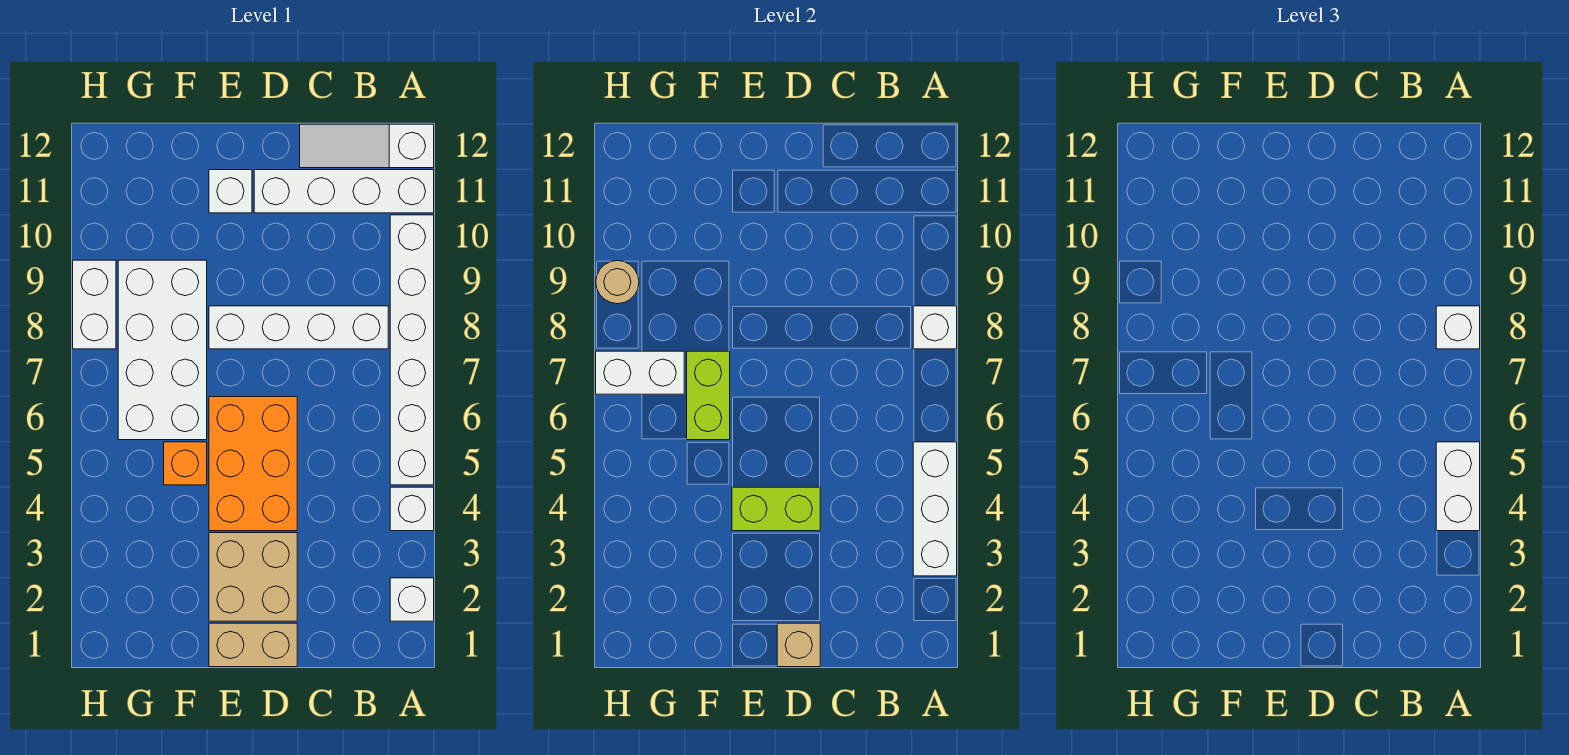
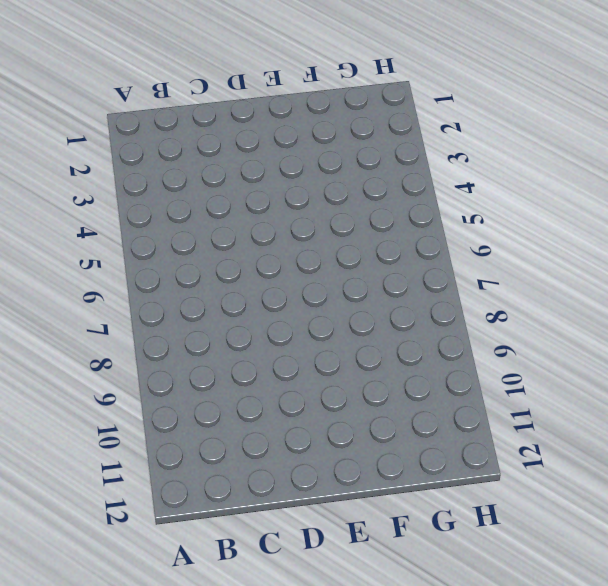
none -> white 1x1 brick [390,578,434,621]
none -> white 1x1 brick [390,487,434,531]
none -> white 1x6 brick [390,215,434,485]

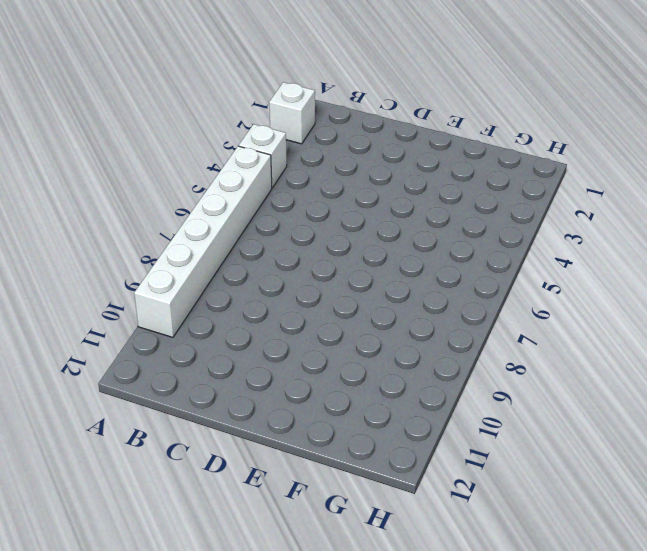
none -> white 1x4 brick [254,170,434,213]
none -> white 1x3 slope [300,124,434,168]
none -> white 1x4 brick [209,306,388,349]

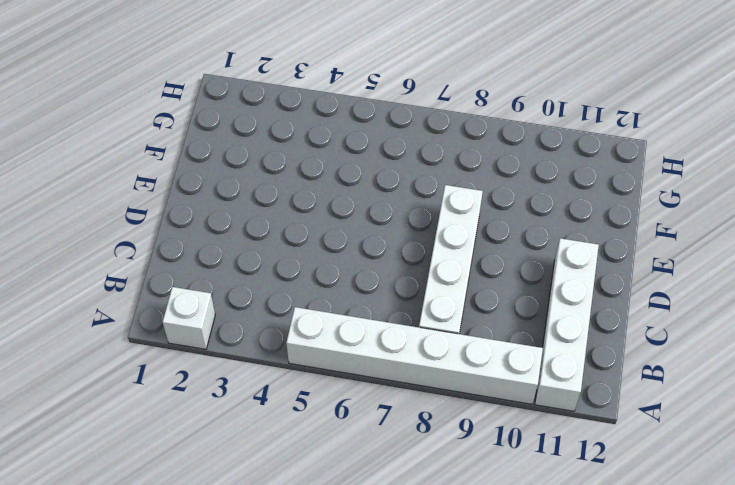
none -> white 1x1 brick [390,487,434,531]
none -> white 1x3 slope [300,124,434,168]
none -> tan 1x2 brick [209,623,297,667]

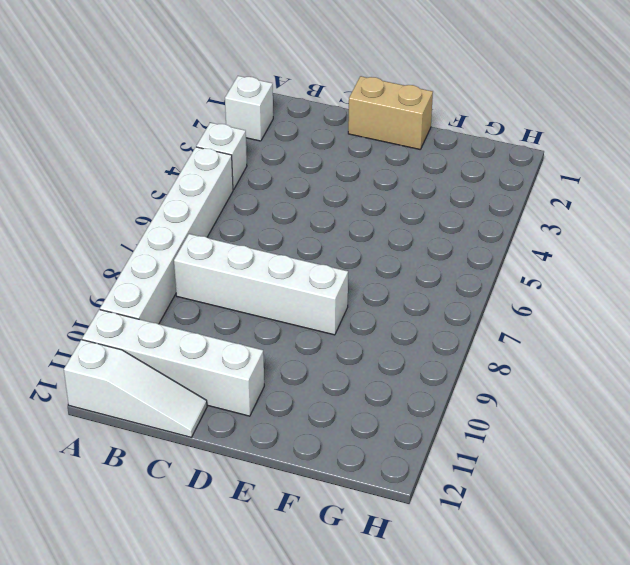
none -> tan 2x2 brick [209,533,297,621]
none -> orange 2x3 brick [209,397,297,531]
none -> white 1x1 brick [209,170,252,213]

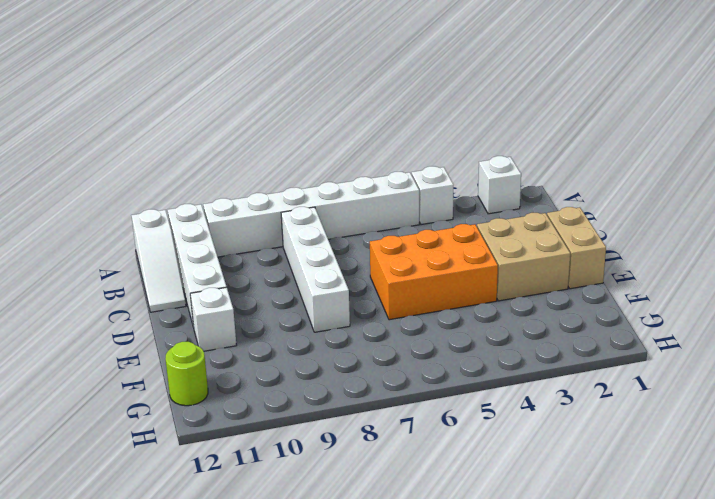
lime 1x1 round brick [165,342,208,406] -> none
none -> orange 1x1 brick [164,442,207,485]
none -> white 2x4 brick [118,260,207,440]
none -> white 1x2 brick [73,260,116,349]

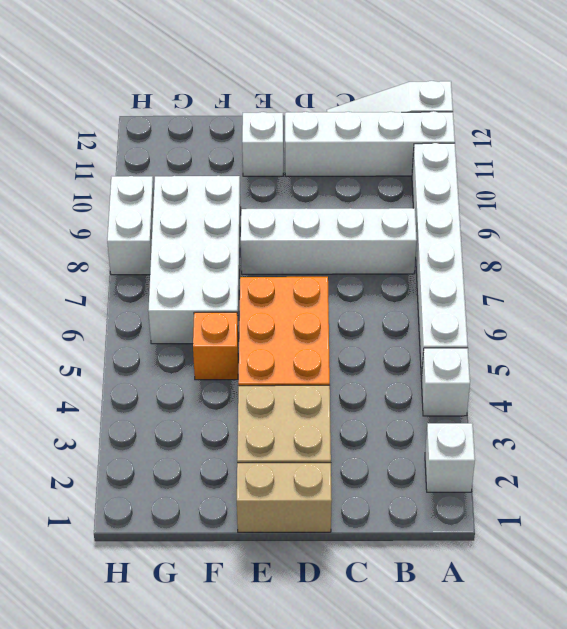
none -> white 1x3 brick [913,442,957,576]
none -> white 1x1 brick [913,306,957,349]
none -> tan 1x1 brick [777,623,820,667]

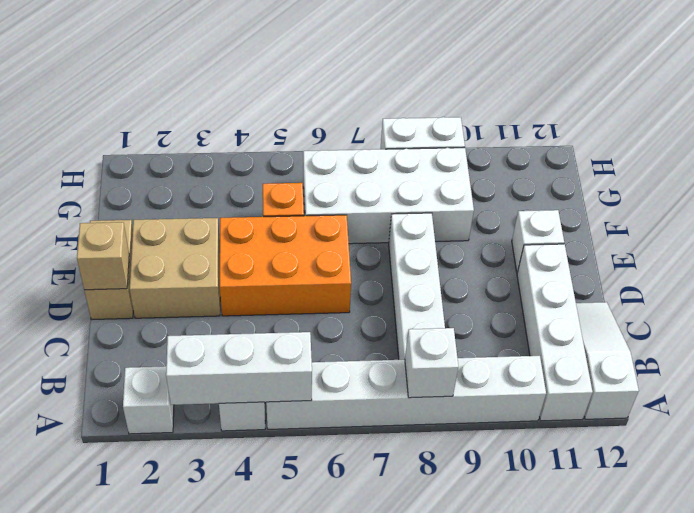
none -> lime 1x2 brick [732,487,820,531]
none -> lime 1x2 brick [687,351,730,440]
none -> white 1x2 brick [596,351,684,394]

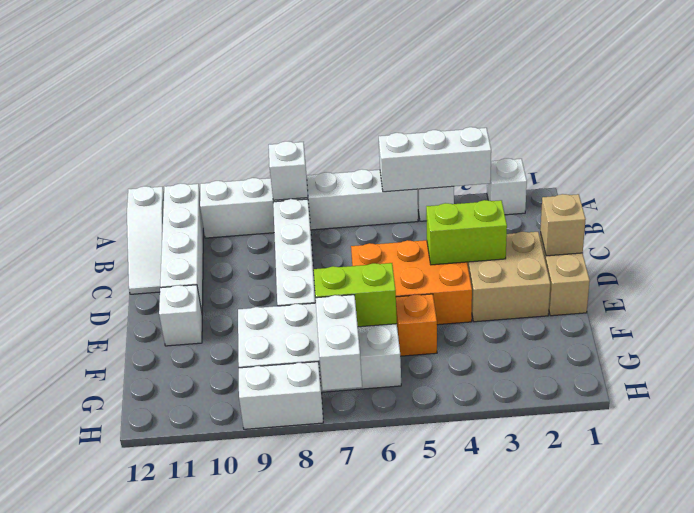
lime 1x2 brick [426,200,507,265] -> lime 1x2 brick turned to [732,487,820,531]
none -> tan 1x1 round brick [596,261,639,304]
none -> white 1x2 brick [1436,442,1480,531]
none -> white 1x1 brick [1436,306,1480,349]

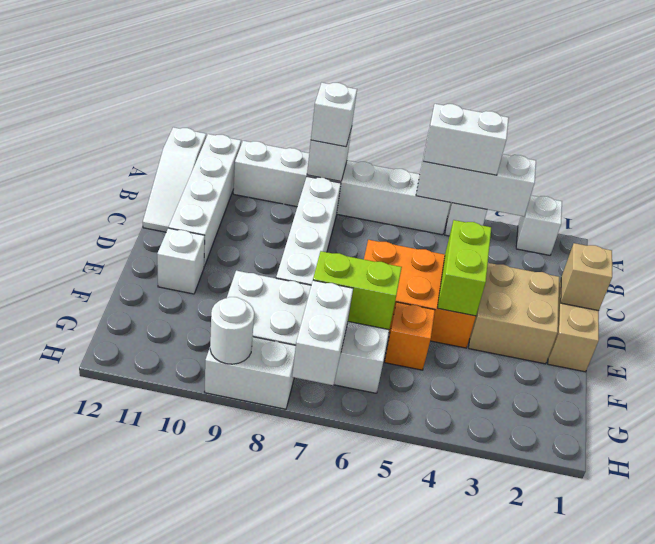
white 1x1 round brick [210,297,254,364] -> tan 1x1 round brick [596,261,639,304]

